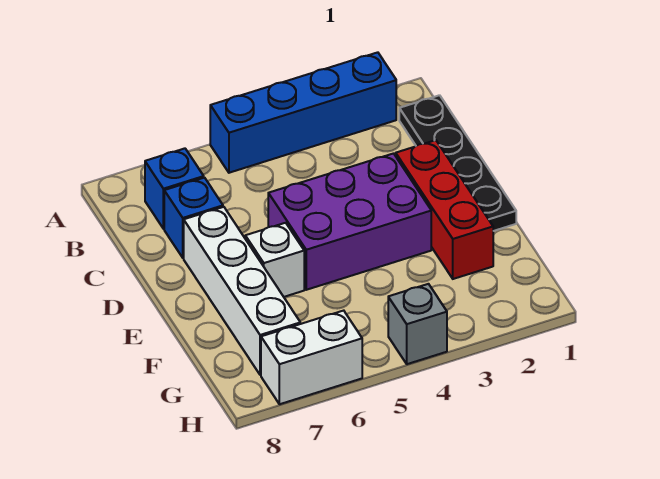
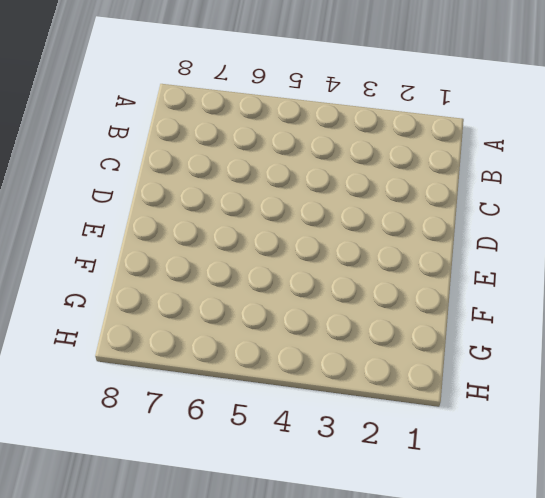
none -> blue 1x4 brick [210,52,396,173]
none -> black 1x4 plate [399,95,516,231]

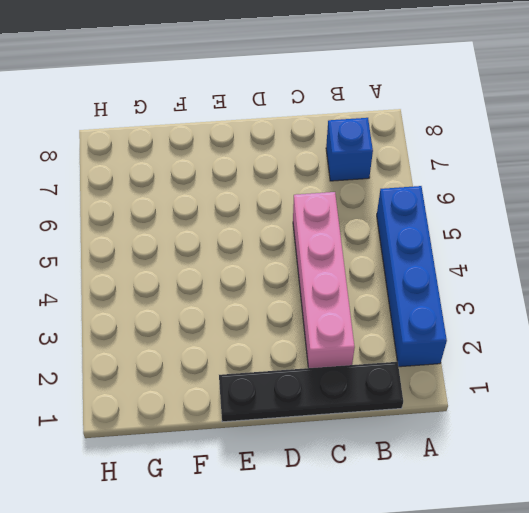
pink 1x4 brick [293,192,355,368] -> none
none -> blue 1x1 brick [164,178,223,258]
none -> red 1x3 brick [396,140,493,279]

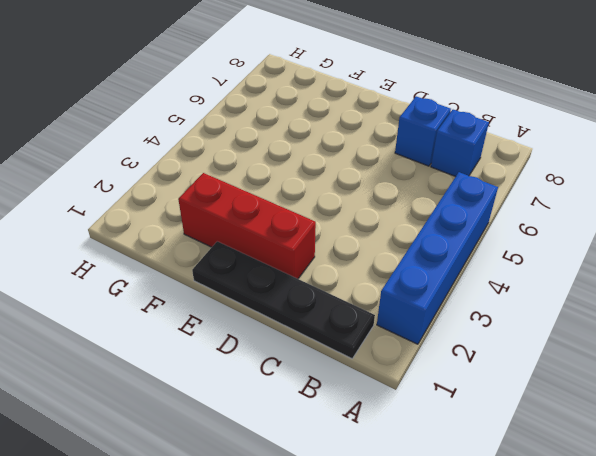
none -> purple 2x3 brick [268,154,431,290]
none -> white 1x4 brick [184,207,300,375]

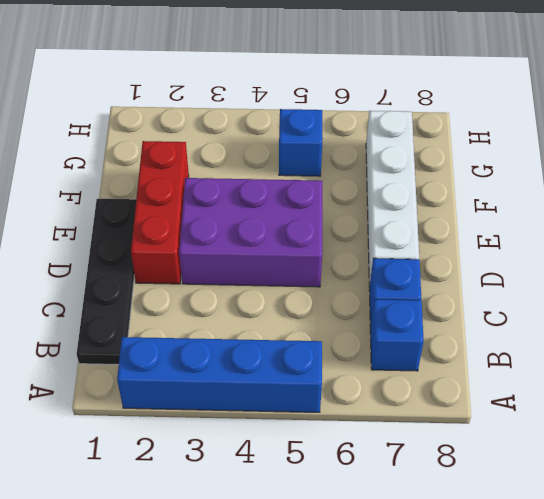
blue 1x1 brick [279,109,322,176] -> none
none -> white 1x1 brick [245,223,304,297]
none -> grey 1x1 brick [388,284,447,364]

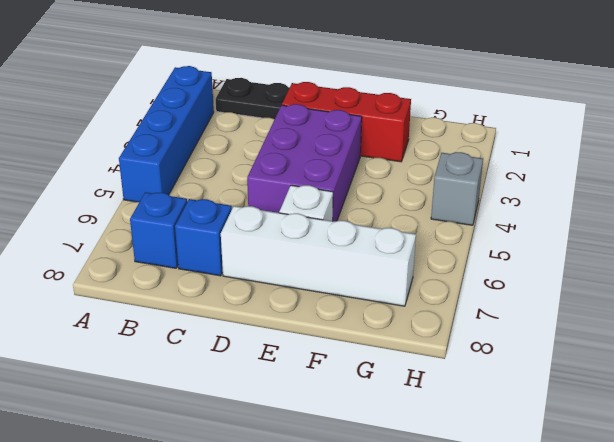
none -> white 1x2 brick [261,311,362,404]

